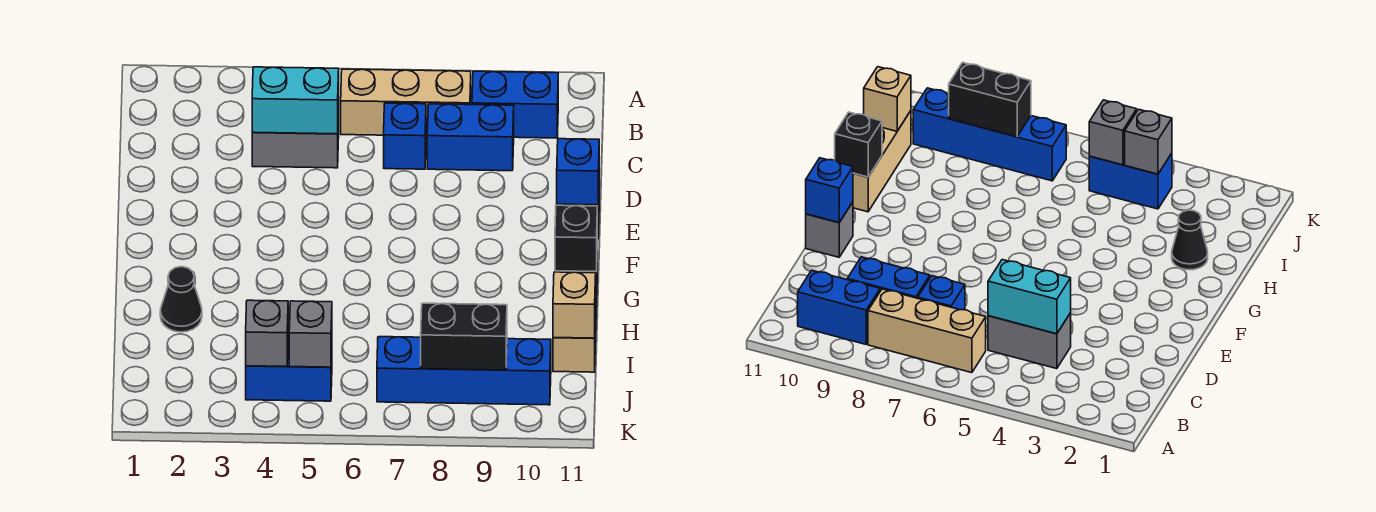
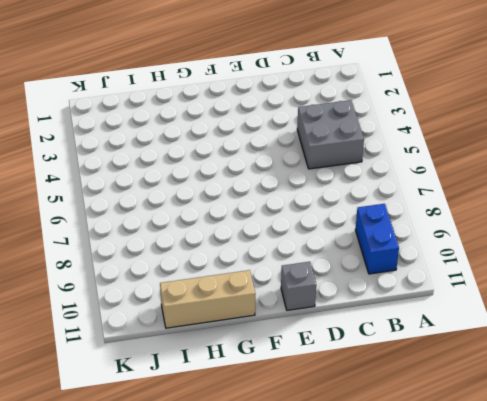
grey 2x2 brick [297,100,364,169] -> grey 1x2 brick [252,105,339,168]
none -> tan 1x3 brick [341,69,471,136]
none -> blue 1x1 brick [384,103,426,169]
none -> blue 1x2 brick [427,104,514,171]

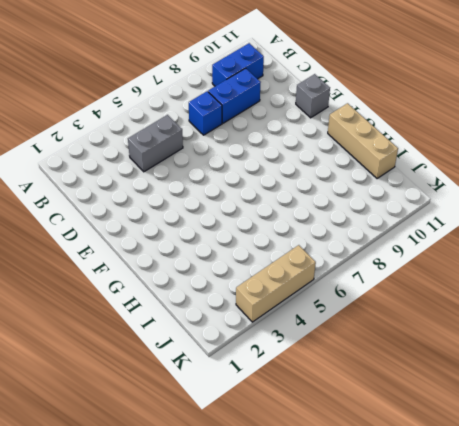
tan 1x3 brick [236,245,316,322] -> tan 1x3 brick moved to [341,69,471,136]
none -> black 1x1 cone [160,267,202,332]
none -> blue 1x2 brick [246,335,332,401]
none -> blue 1x4 brick [377,337,551,405]

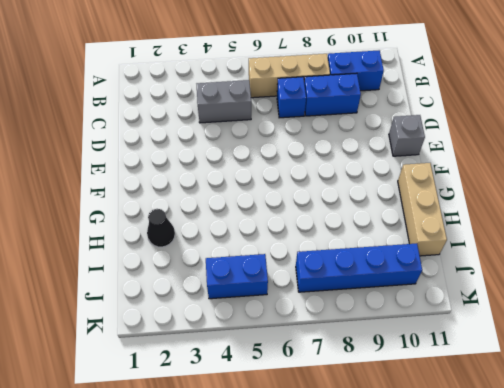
none -> cyan 1x2 brick [252,67,339,134]
none -> blue 1x1 brick [557,139,599,205]
none -> black 1x1 brick [555,205,597,272]

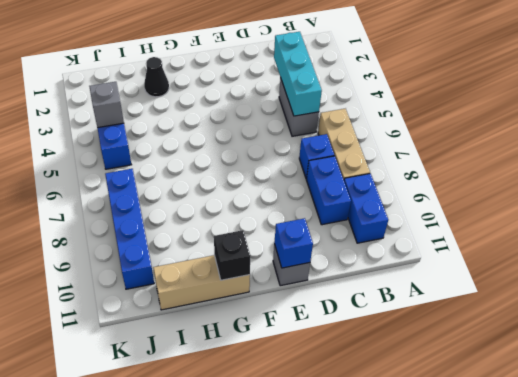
cyan 1x3 brick [274,32,322,116] -> cyan 1x2 brick [252,67,339,134]
none -> tan 1x1 brick [553,272,596,338]
none -> grey 1x1 brick [289,301,332,367]
none -> black 1x2 brick [421,303,507,370]

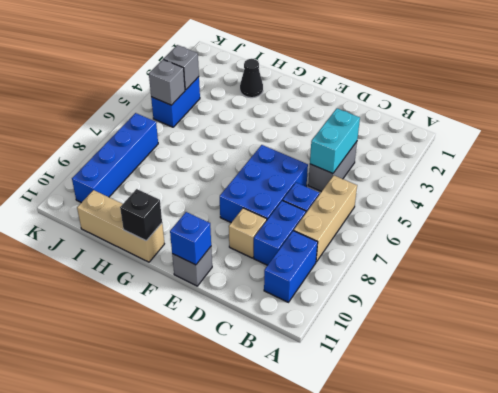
blue 2x3 brick [220,145,308,222] -> none
tan 1x1 brick [229,208,267,258] -> tan 1x1 brick moved to [553,272,596,338]
none -> black 1x2 brick [421,303,507,370]

